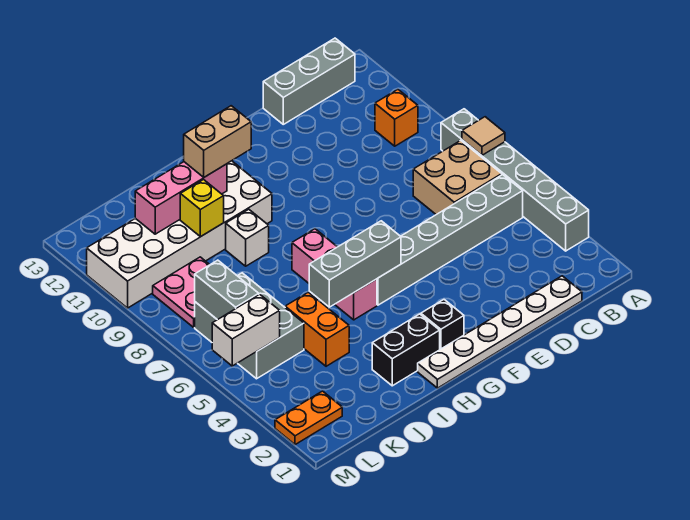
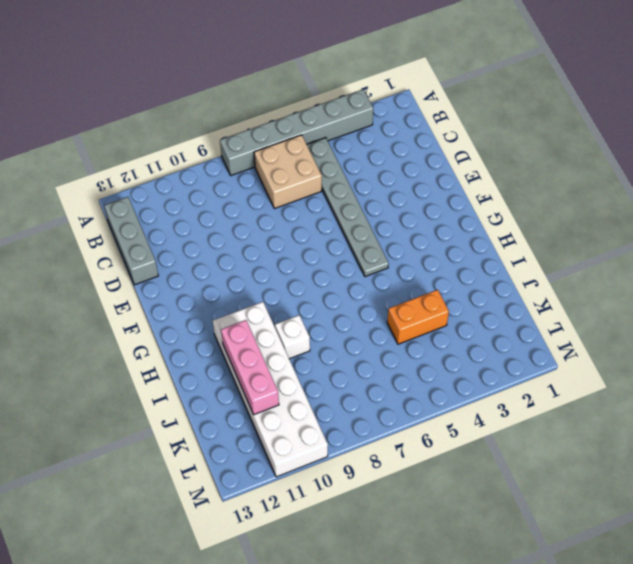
grey 1x6 plate [307,138,389,277] -> grey 1x6 brick [377,175,523,305]
none -> orange 1x1 brick [375,89,418,146]
none -> white 1x6 plate [418,276,582,388]
none -> black 1x1 brick [421,300,464,349]

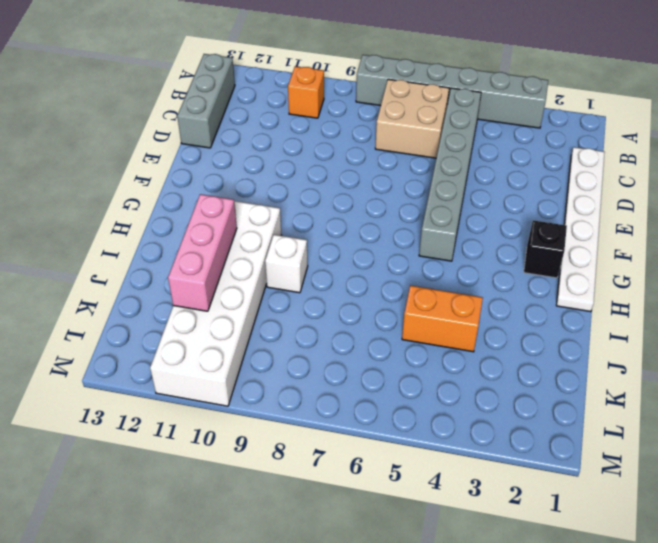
none -> black 1x2 brick [372,314,440,386]
none -> pink 1x3 brick [292,229,377,320]
none -> grey 2x3 brick [195,273,304,379]

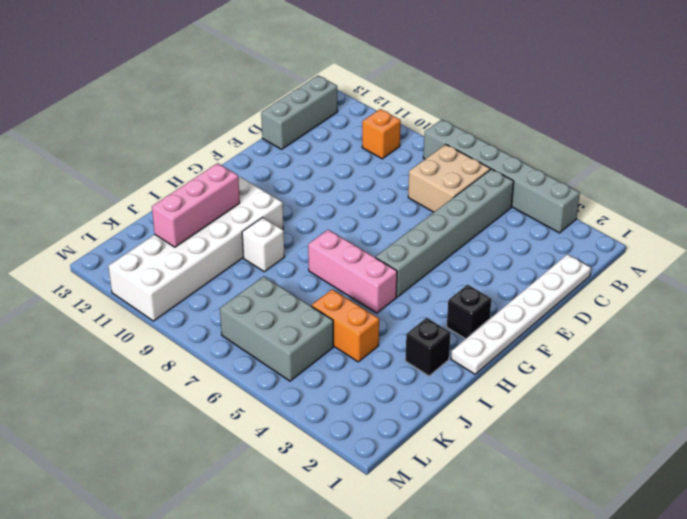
black 1x1 brick [405,318,451,376] -> black 1x2 brick [372,314,440,386]
none -> pink 2x2 plate [153,257,210,327]
none -> orange 1x2 plate [275,391,342,445]
none -> tan 1x1 tile [462,117,505,155]

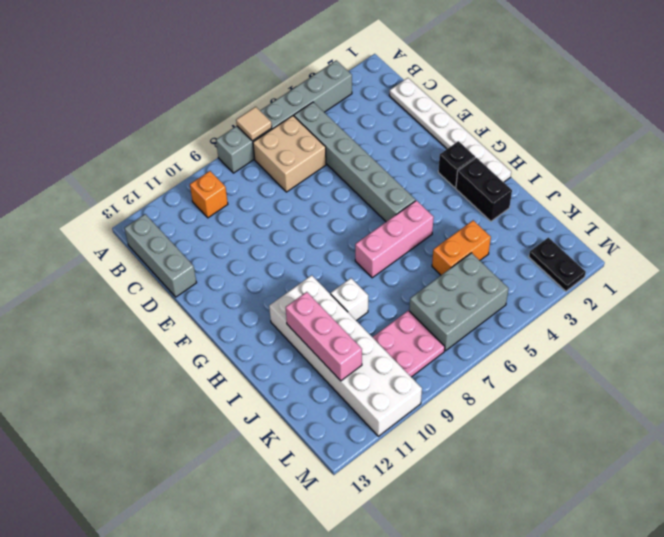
black 1x2 plate [529,238,586,291] -> orange 1x2 plate [275,391,342,445]
none -> grey 1x3 brick [309,221,401,307]
none -> yellow 1x1 brick [180,180,224,237]
none -> white 1x2 brick [212,294,280,366]

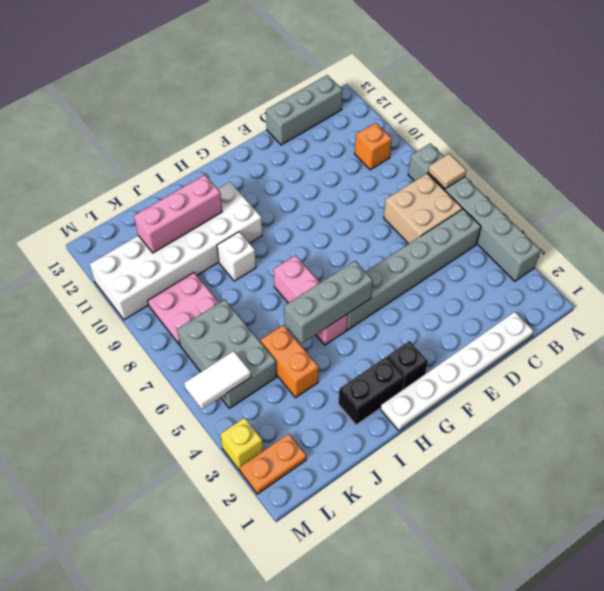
white 1x2 tile [184,351,251,409] -> white 1x2 brick [212,294,280,366]
yellow 1x1 brick [220,418,263,470] -> yellow 1x1 brick moved to [180,180,224,237]
none -> grey 1x2 brick [195,260,259,320]
none -> tan 1x2 brick [184,106,251,177]

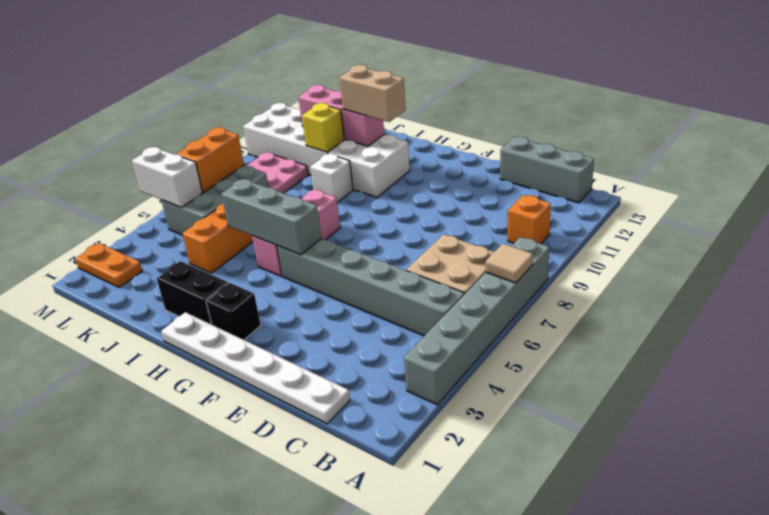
orange 1x2 brick [176,127,244,192] -> grey 1x2 brick [195,260,259,320]

